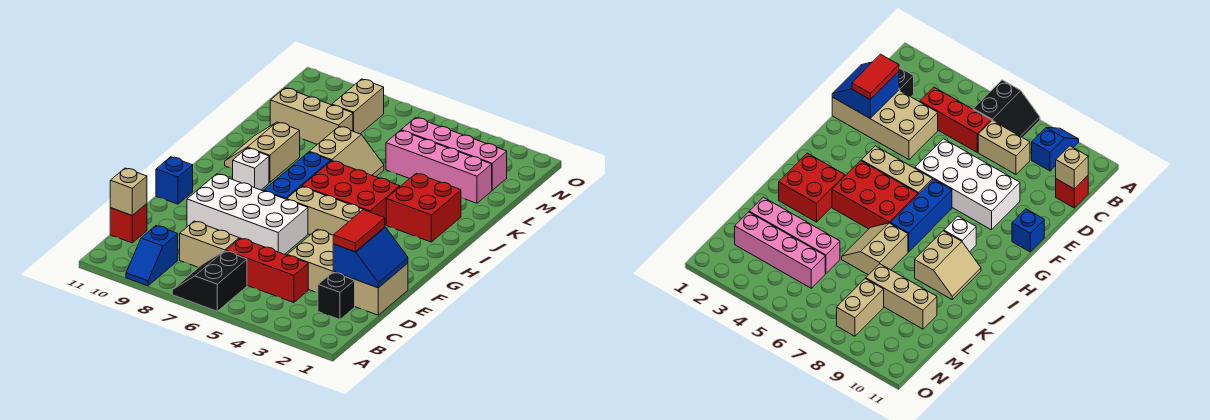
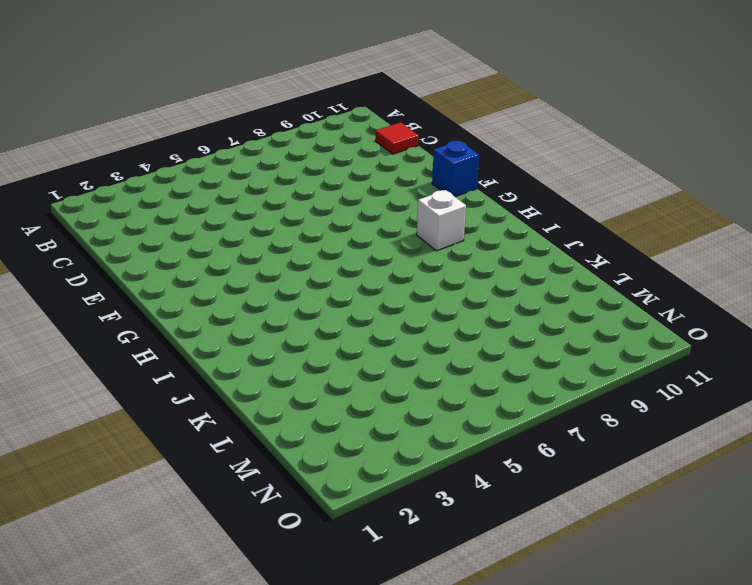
red 1x1 tile [375,122,418,154] -> red 1x1 brick [110,204,147,243]
none -> black 2x2 slope [172,251,247,311]
none -> blue 1x2 slope [126,226,178,286]
none -> black 1x1 brick [318,272,355,320]

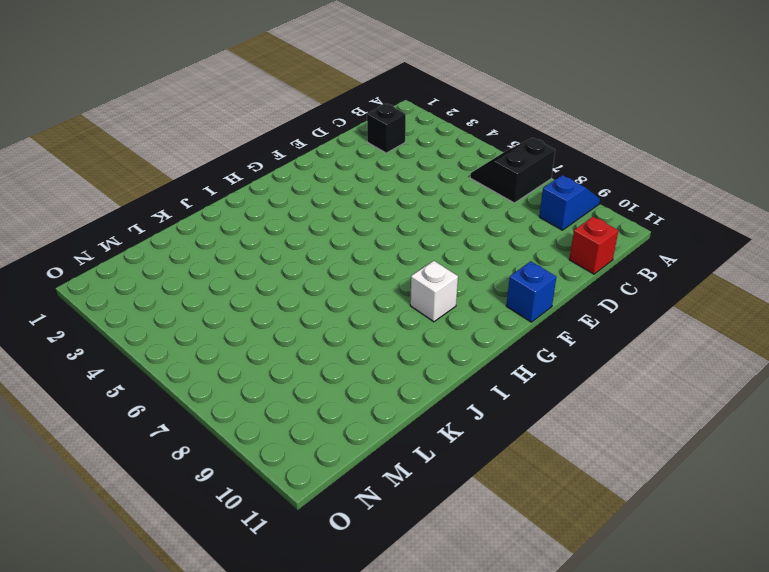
black 2x2 slope [470,138,555,203] -> black 2x2 slope turned to [172,251,247,311]
none -> red 1x3 brick [226,238,308,303]
none -> tan 1x2 brick [180,221,239,268]
none -> tan 2x4 brick [288,229,408,315]

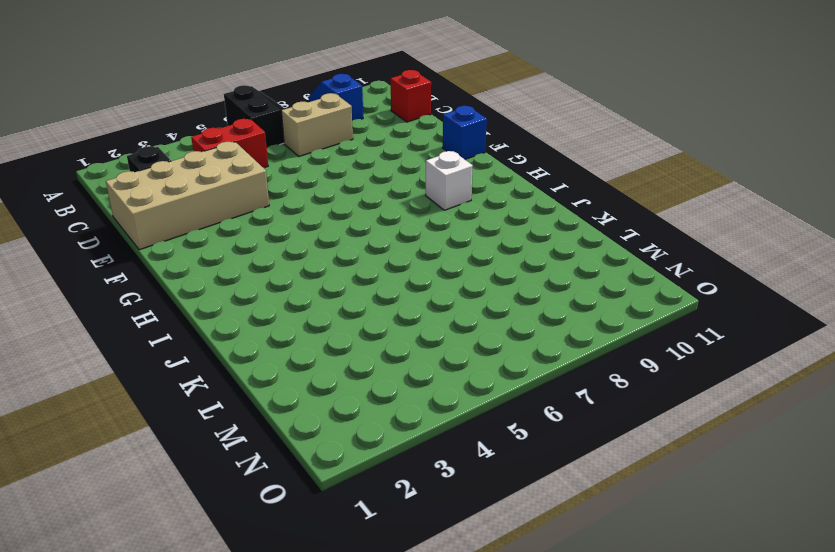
red 1x2 brick [191,119,268,168] -> red 1x3 brick [226,238,308,303]
none -> white 2x4 brick [187,174,308,254]
none -> tan 1x3 brick [287,187,369,235]
none -> blue 1x3 brick [264,152,331,199]

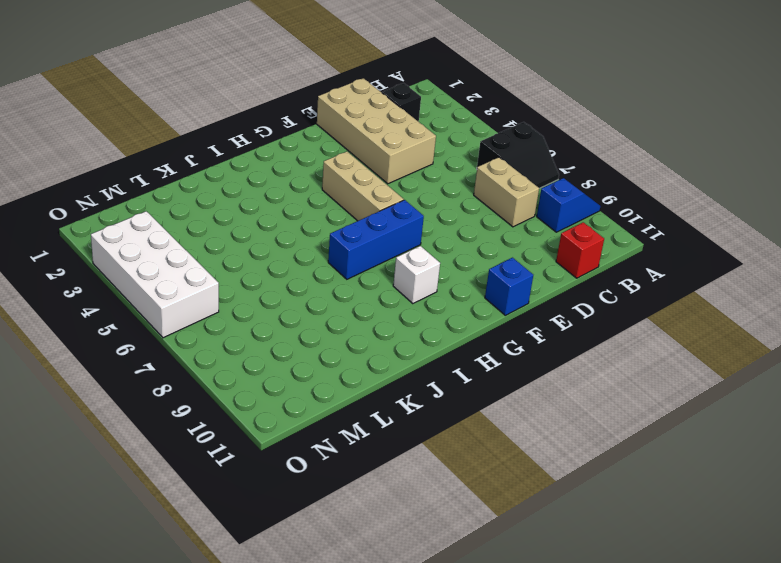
white 2x4 brick [91,211,219,338] -> white 2x4 brick moved to [187,174,308,254]
none -> red 1x3 brick [226,238,308,303]
none -> red 2x3 brick [302,161,400,225]
none -> red 2x2 brick [386,173,461,242]

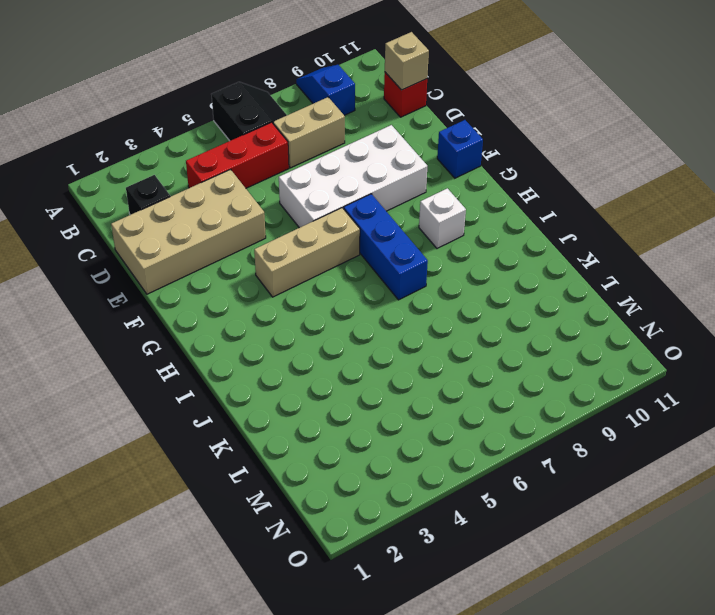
none -> red 2x3 brick [302,161,400,225]
none -> red 2x2 brick [386,173,461,242]
none -> tan 2x2 slope [225,122,300,182]

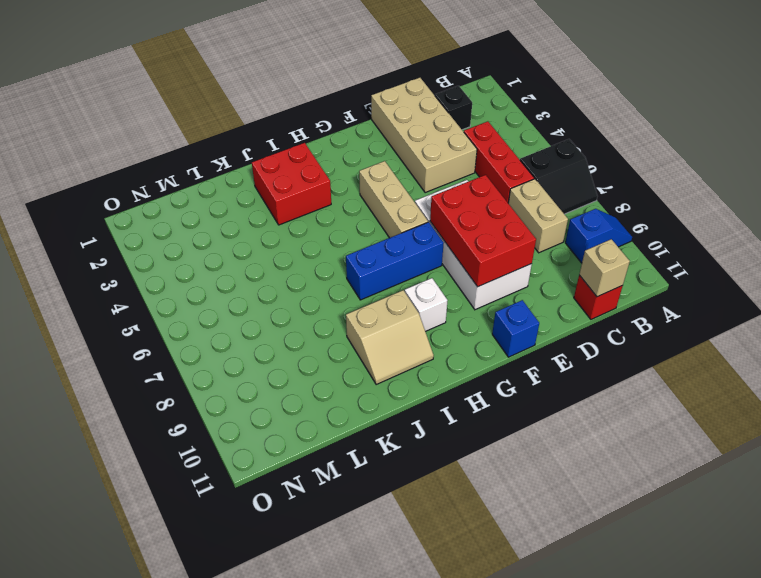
red 2x3 brick [430,175,536,287] -> red 2x3 brick moved to [302,161,400,225]
none -> tan 2x2 slope [310,126,384,177]
none -> pink 1x4 brick [386,130,492,203]
none -> tan 1x3 brick [270,88,353,144]

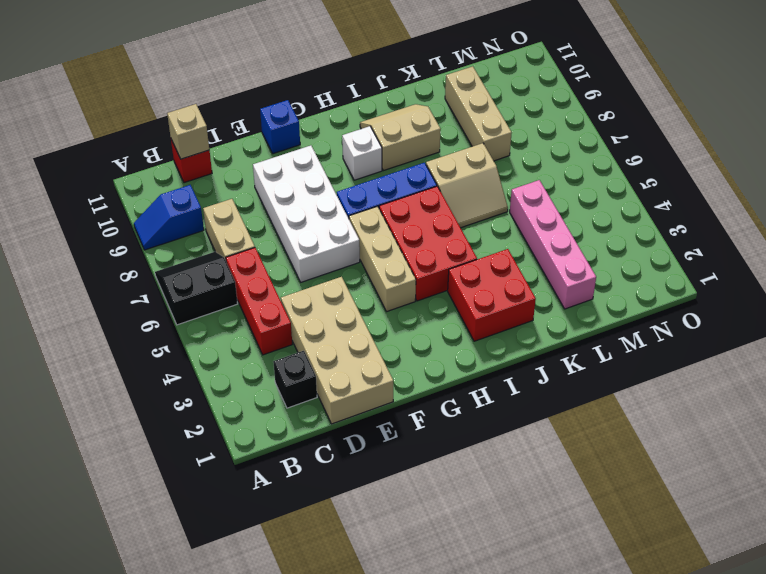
none -> pink 1x4 brick [401,117,507,190]
none -> tan 1x2 brick [332,79,384,134]
none -> blue 2x2 slope [333,227,408,288]

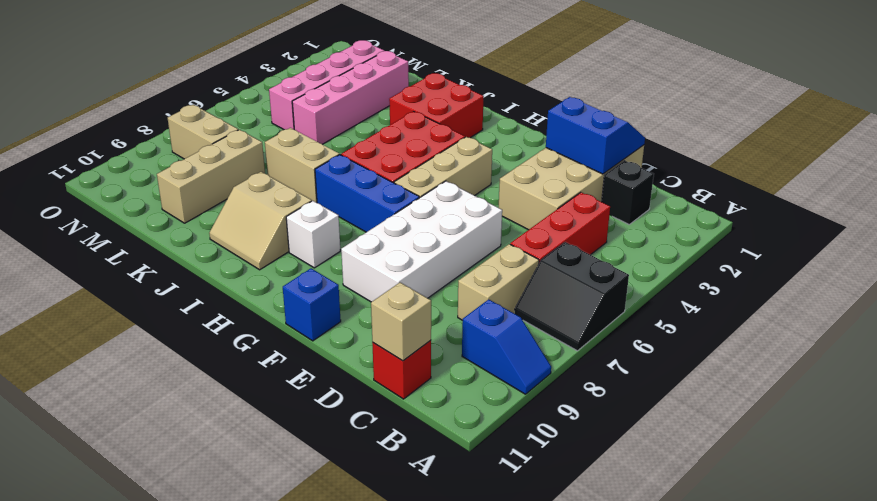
none -> red 1x2 tile [333,210,385,252]

